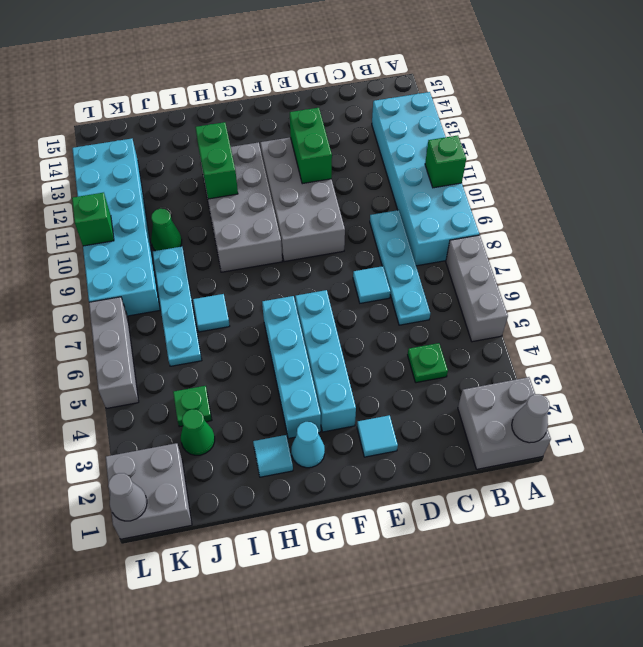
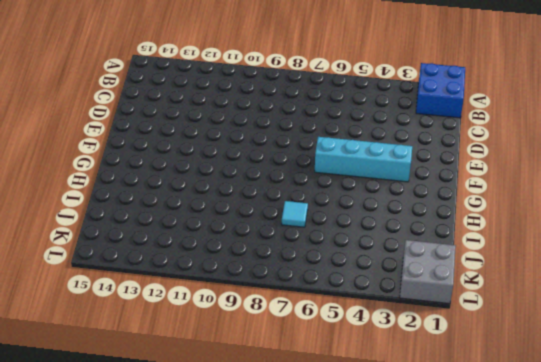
blue 2x2 brick [416,63,465,118] -> grey 2x2 brick [458,377,551,469]
none -> grey 1x3 brick [446,235,508,342]
none -> cyan 2x6 brick [372,92,479,266]
none -> green 1x1 plate [408,343,448,383]

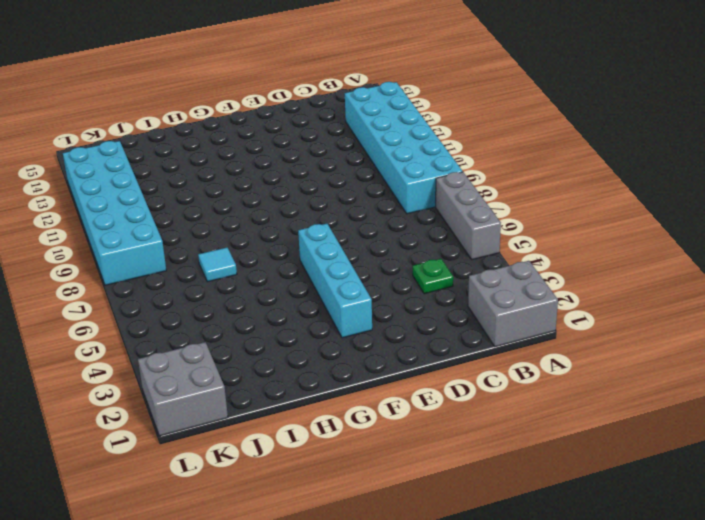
none -> cyan 1x4 plate [370,210,430,325]
none -> cyan 1x1 tile [353,266,390,303]
none -> cyan 1x1 tile [357,415,398,457]

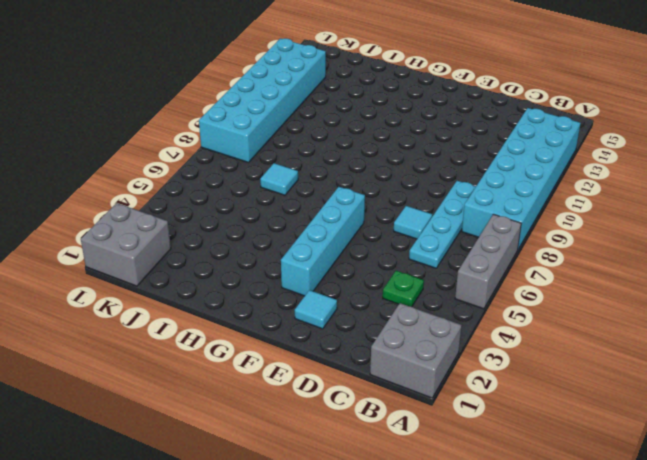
none -> grey 2x4 brick [260,137,345,262]
none -> cyan 1x1 cone [291,422,325,468]
none -> cyan 1x4 brick [262,296,321,439]

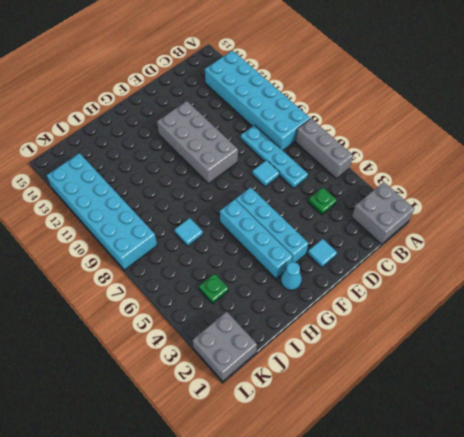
none -> grey 2x4 brick [201,142,282,272]
none -> cyan 1x1 tile [253,435,293,477]
none -> green 1x1 cone [181,409,215,455]

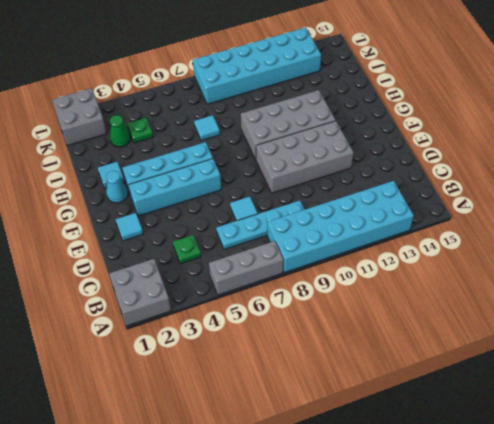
none -> cyan 1x4 plate [152,247,202,366]
none -> green 1x1 cone [151,209,182,251]
none -> grey 1x3 brick [89,297,139,409]

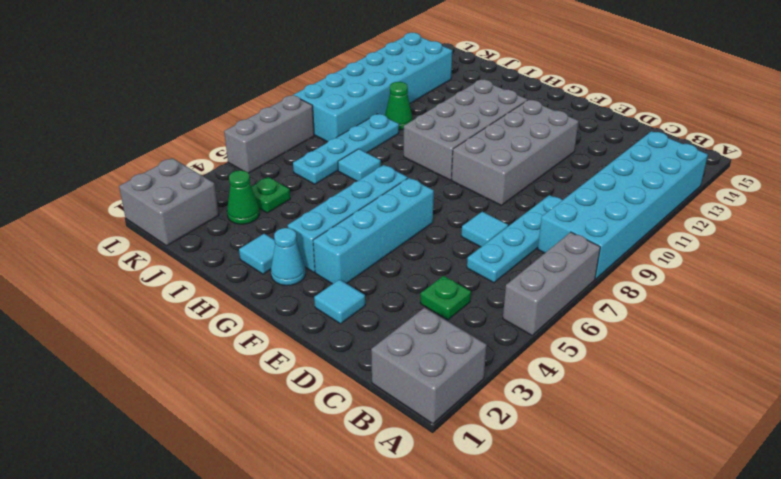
none -> grey 1x1 cone [512,394,550,443]
none -> green 1x1 brick [425,135,466,188]
none -> green 1x2 brick [290,108,332,184]

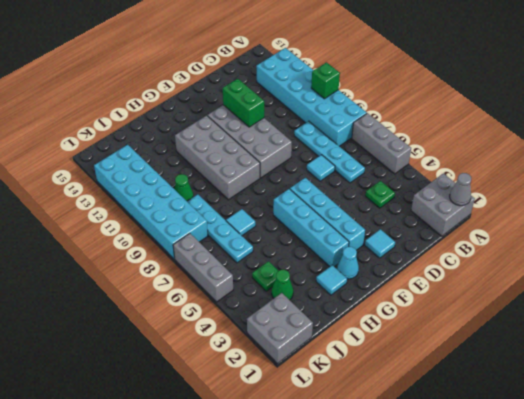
none -> green 1x2 brick [195,122,238,199]
none -> grey 1x1 cone [108,473,147,521]
none -> green 1x1 brick [72,193,114,246]

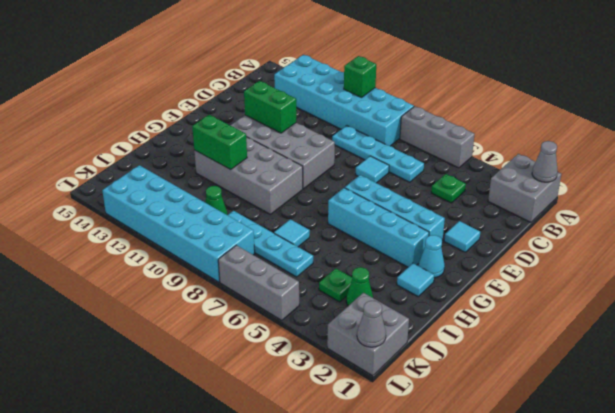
none -> green 1x1 brick [72,193,114,246]

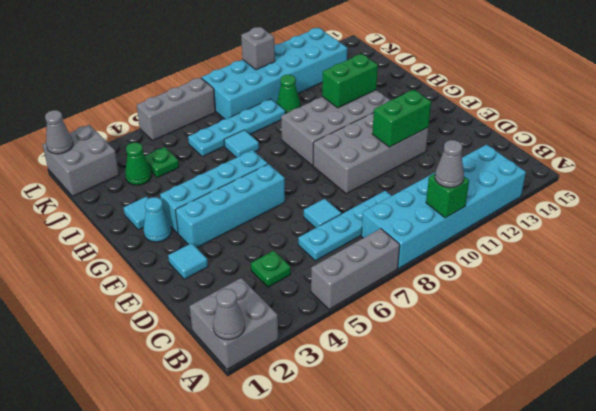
grey 1x1 cone [435,140,464,188] -> none
grey 1x1 brick [241,27,275,70] -> green 1x1 brick [72,193,114,246]

